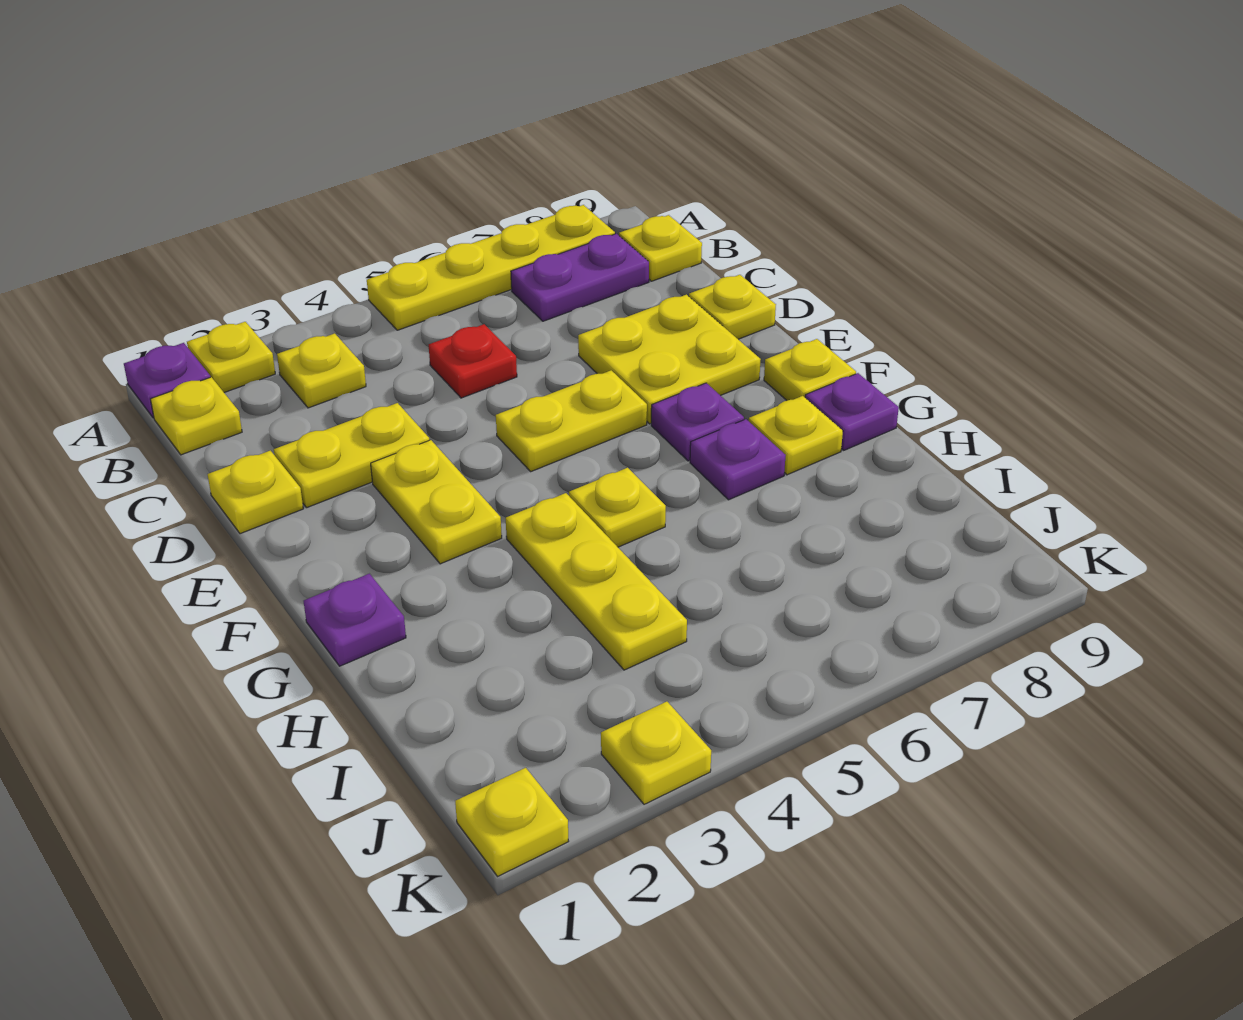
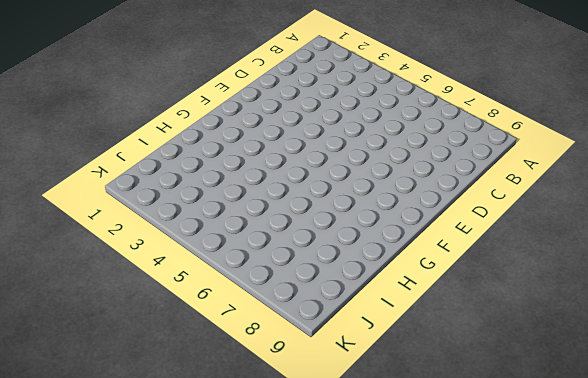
none -> purple 1x1 plate [124,343,210,418]
none -> yellow 1x1 plate [187,322,275,392]
none -> yellow 1x4 plate [367,205,615,330]

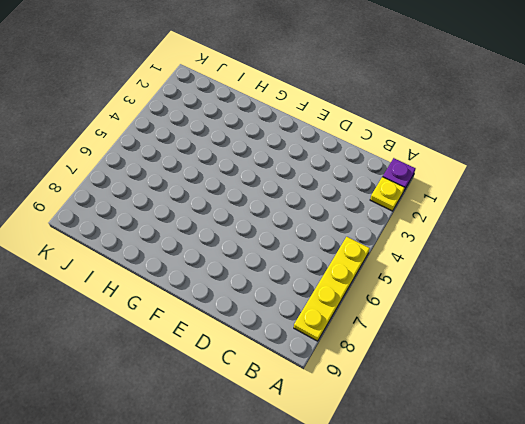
none -> yellow 1x1 plate [151,377,242,455]
none -> yellow 1x1 plate [277,333,366,408]
none -> purple 1x2 plate [511,234,649,321]

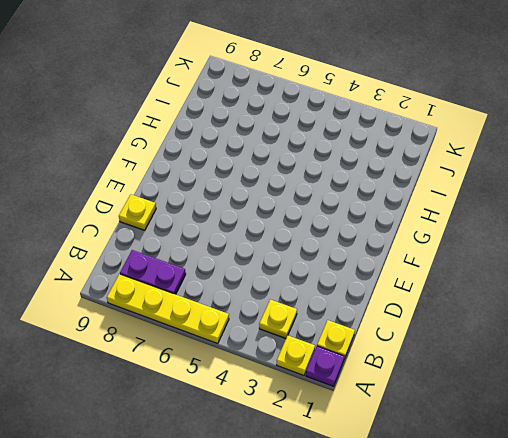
none -> yellow 1x1 plate [619,215,702,281]
none -> red 1x1 plate [429,324,517,398]
none -> yellow 1x1 plate [208,451,303,534]

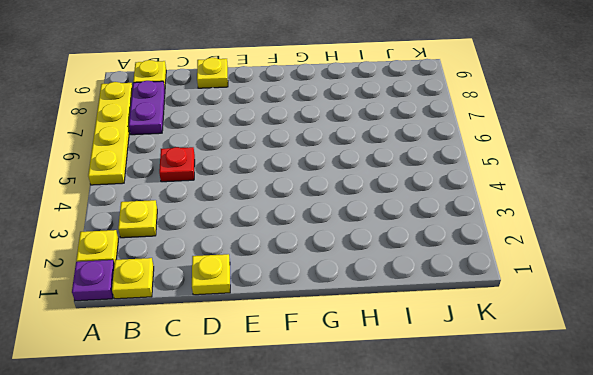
none -> yellow 1x2 plate [274,403,429,508]
none -> yellow 2x2 plate [578,295,761,424]
none -> yellow 1x2 plate [371,440,502,564]

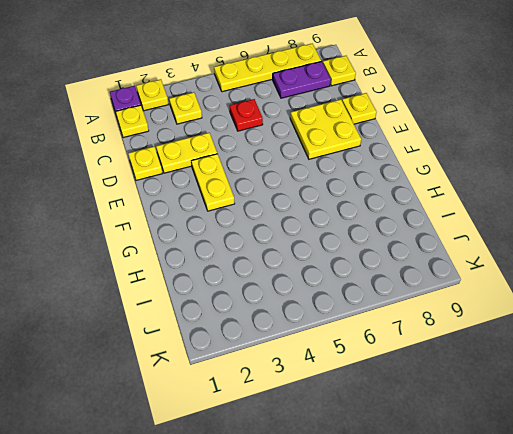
none -> yellow 1x2 plate [496,370,647,471]
none -> purple 1x1 plate [651,383,744,461]
none -> yellow 1x1 plate [764,339,856,400]

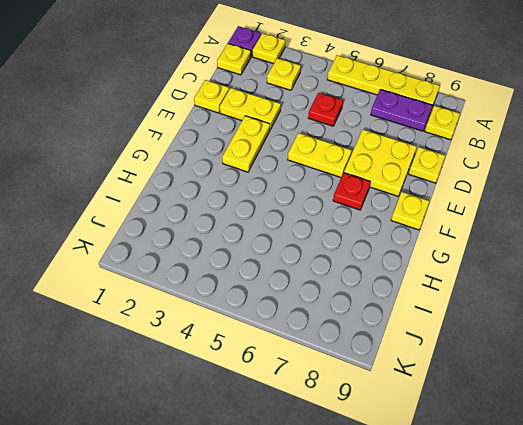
red 1x1 plate [333,173,371,210] -> purple 1x1 plate [651,383,744,461]
none -> purple 1x1 plate [304,574,406,666]
none -> yellow 1x3 plate [506,493,687,670]
none -> yellow 1x1 plate [569,468,666,547]

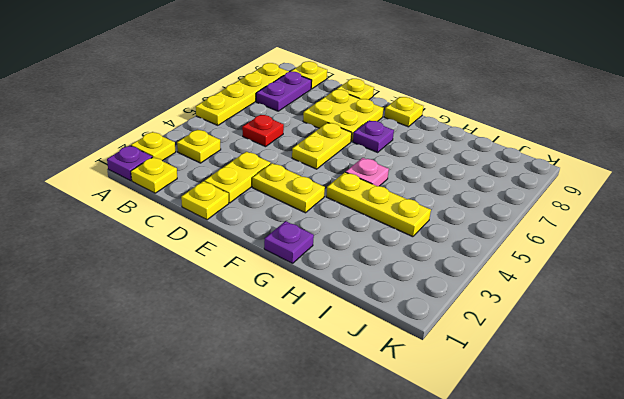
pink 1x1 plate [346,158,389,186] -> yellow 1x1 plate [569,468,666,547]
none -> purple 1x1 plate [690,419,786,500]
none -> yellow 1x1 plate [749,396,843,475]
none -> purple 1x1 plate [805,373,899,450]

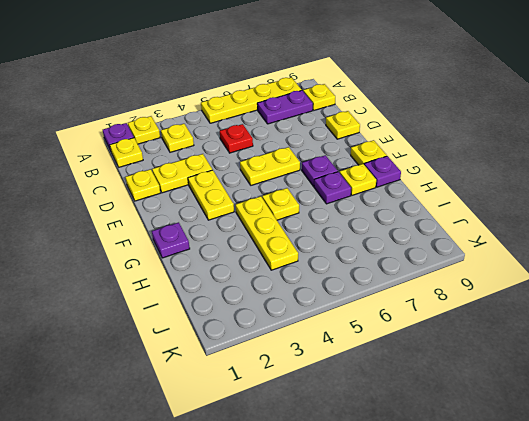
none -> yellow 2x2 plate [578,295,761,424]
none -> yellow 1x1 plate [455,768,569,876]
none -> yellow 1x1 plate [601,702,711,804]

